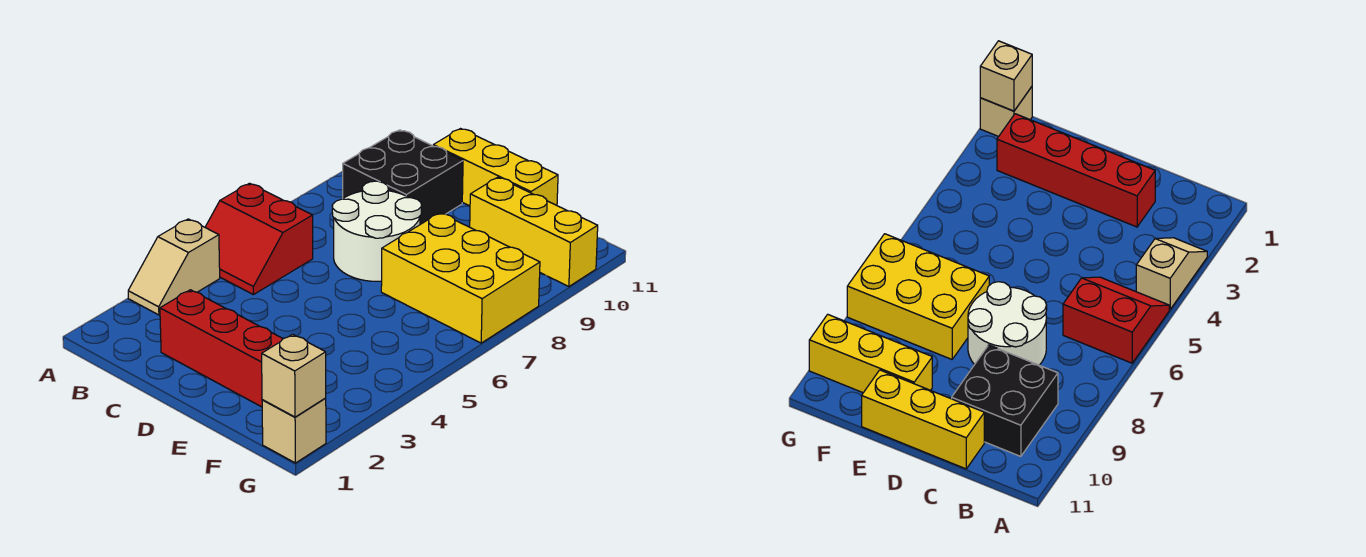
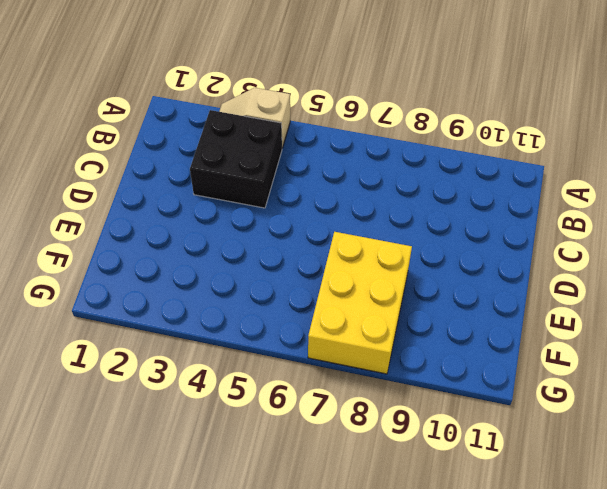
black 2x2 brick [190,110,282,208] -> black 2x2 brick moved to [343,130,463,224]
none -> red 2x2 slope [205,183,313,295]
none -> red 1x4 brick [160,290,283,407]

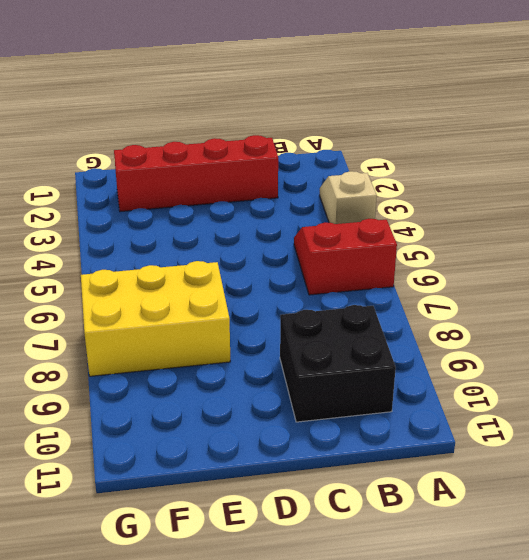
none -> white 2x2 round brick [332,181,421,281]
none -> yellow 1x3 brick [433,129,558,206]

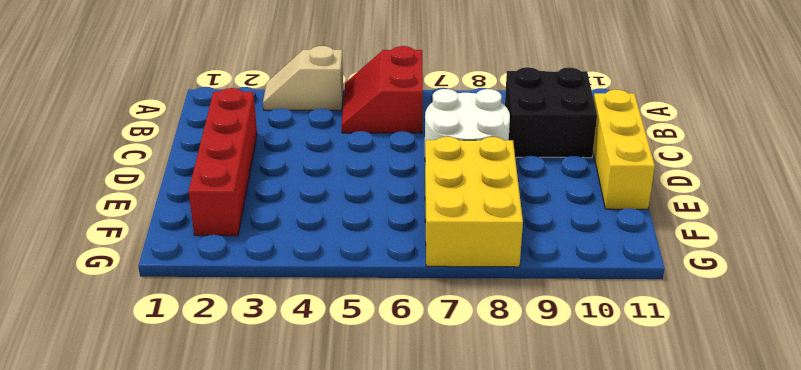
none -> yellow 1x3 brick [470,177,598,287]
none -> tan 1x1 brick [262,398,326,463]

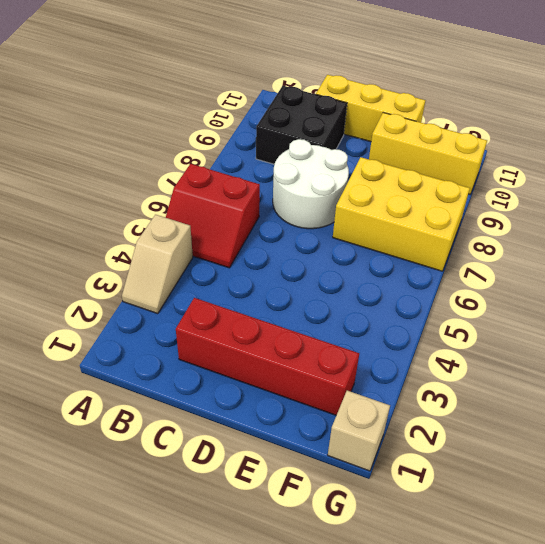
none -> tan 1x1 brick [262,334,326,417]

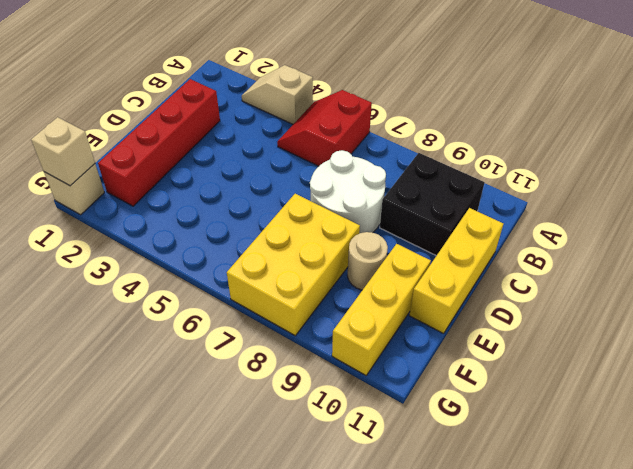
tan 1x1 round brick [347,232,388,290] -> none

